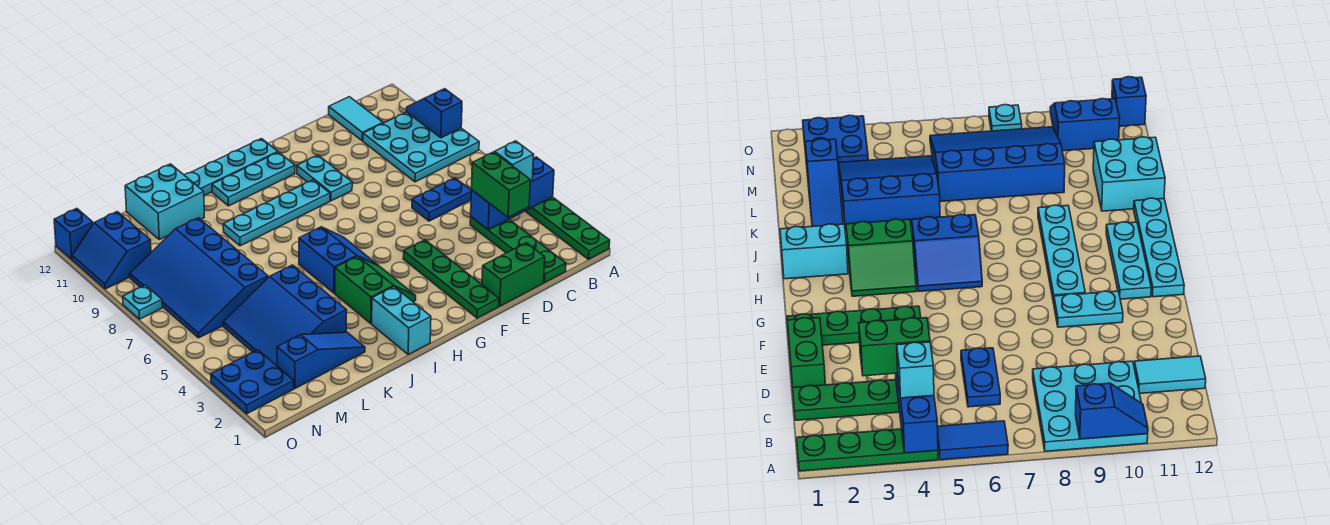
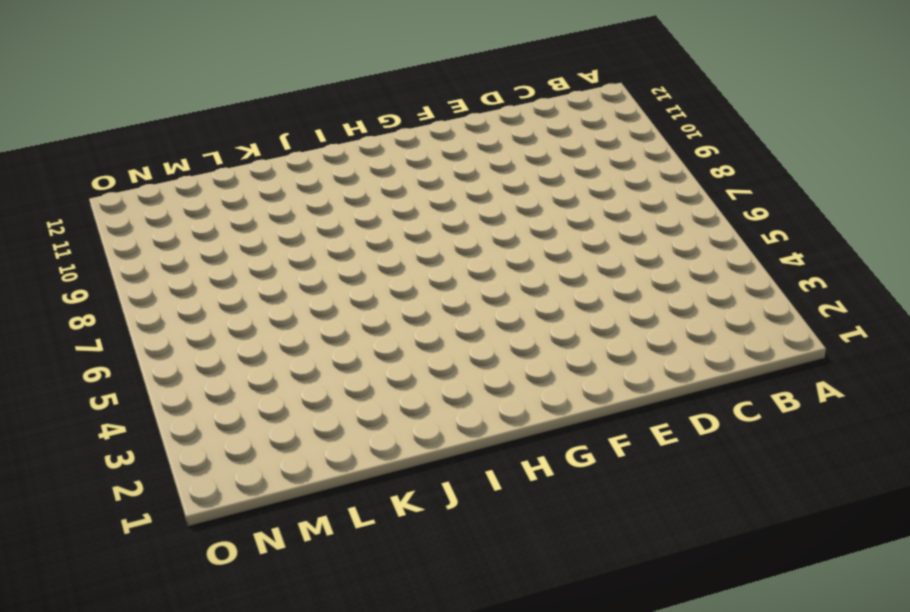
none -> green 1x4 plate [525,197,610,259]
none -> blue 1x2 tile [937,421,1008,460]
none -> cyan 3x3 plate [363,112,479,182]

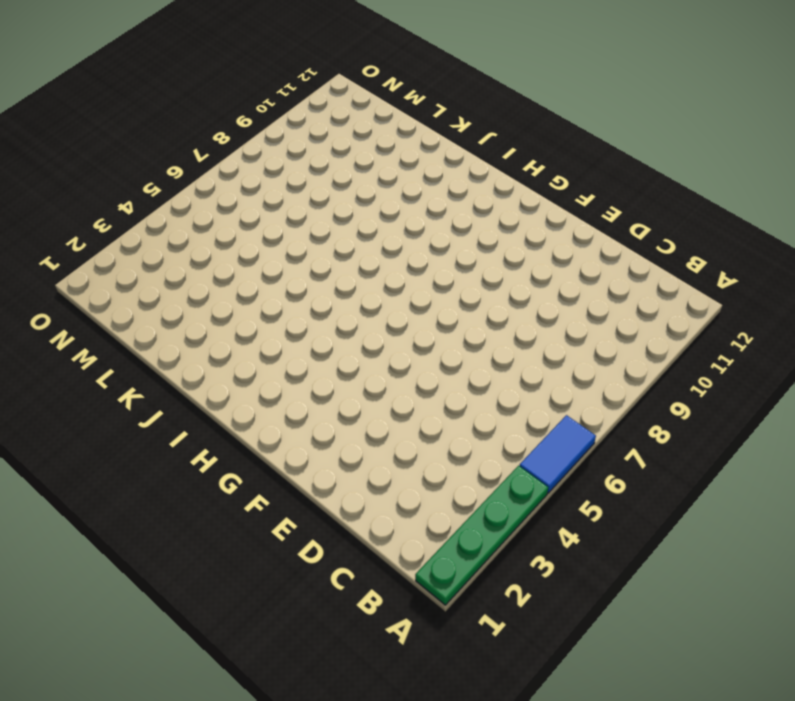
none -> cyan 3x3 plate [363,112,479,182]
none -> green 1x4 plate [470,217,566,283]
none -> blue 1x2 plate [412,178,471,221]

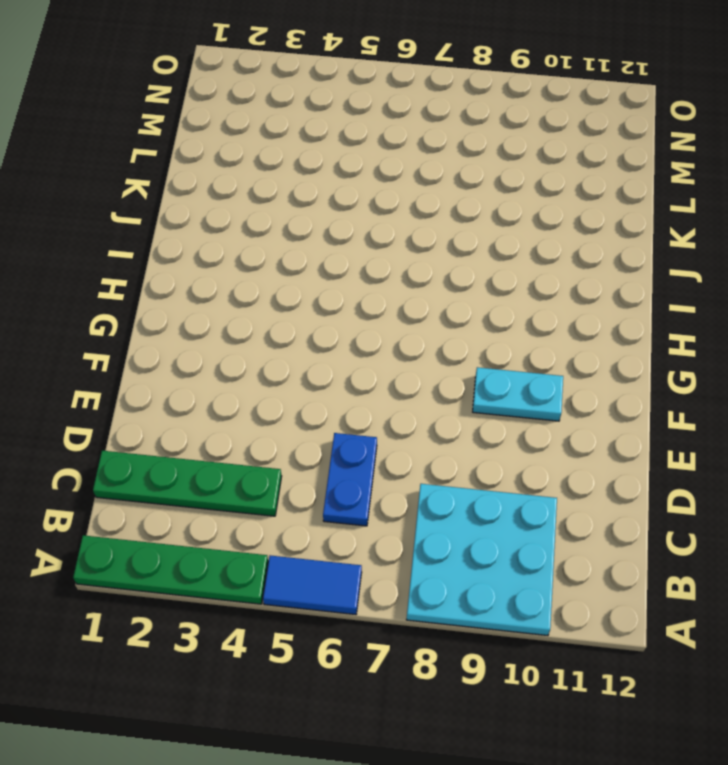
none -> cyan 1x2 tile [329,97,383,141]
none -> green 1x2 brick [482,243,545,306]
none -> green 1x4 plate [403,240,499,318]

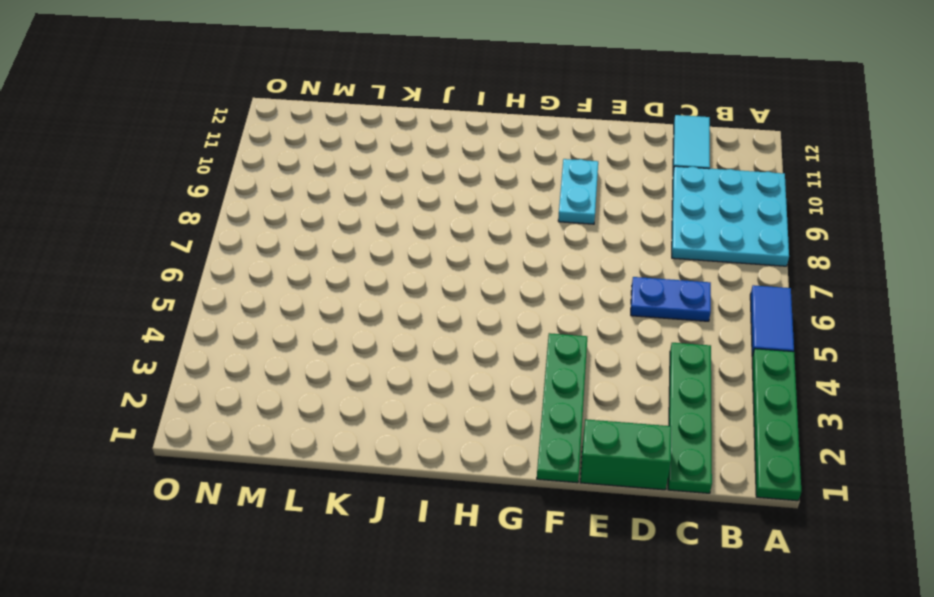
none -> cyan 1x4 plate [223,180,330,246]
none -> cyan 1x3 plate [212,152,295,206]
none -> cyan 1x4 plate [185,139,278,195]

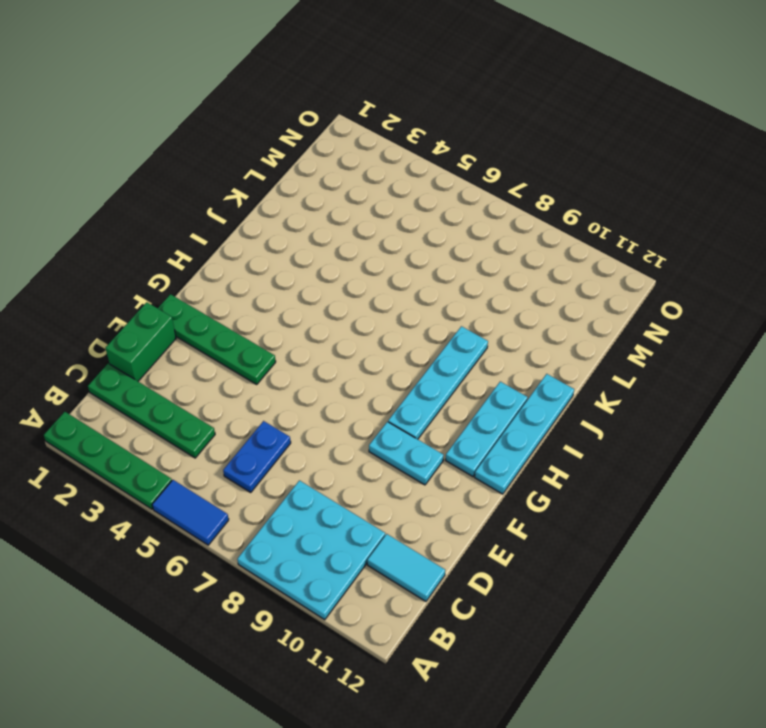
none -> green 2x2 slope [335,256,416,323]
none -> blue 2x2 slope [299,227,377,293]
none -> cyan 1x2 brick [372,287,431,354]

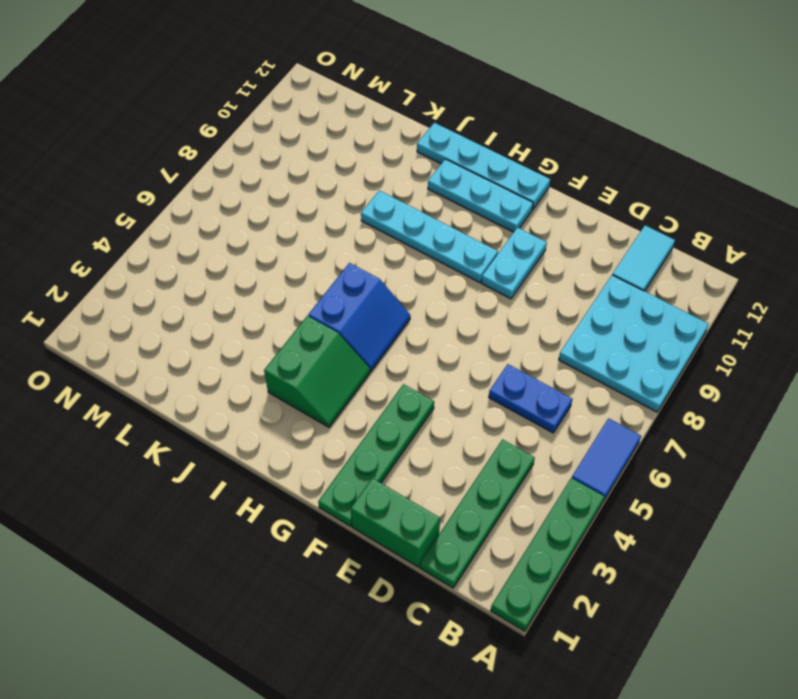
none -> cyan 1x2 brick [372,287,431,354]
none -> blue 1x3 slope [277,332,365,388]
none -> blue 3x3 slope [223,265,347,366]

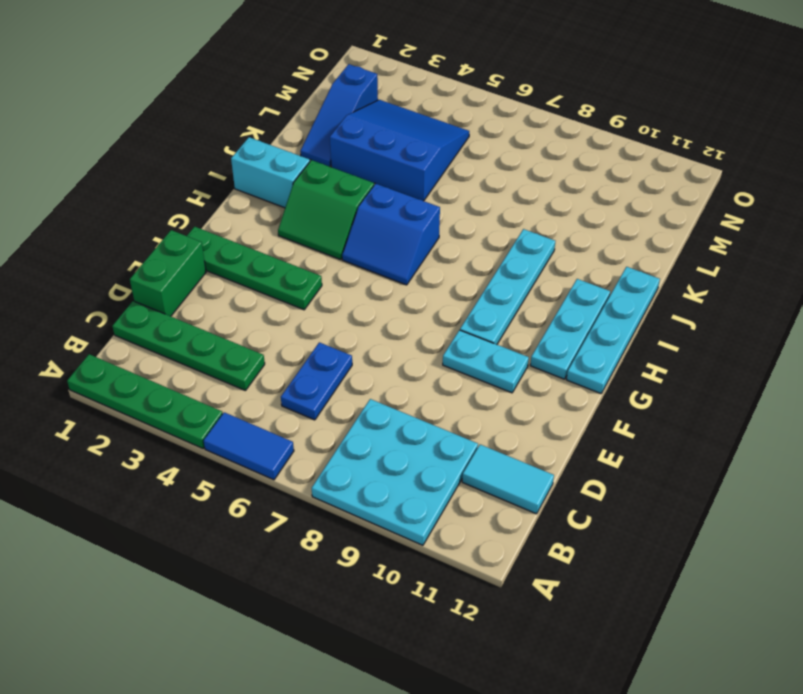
none -> cyan 2x2 brick [125,164,204,240]
none -> blue 3x4 slope [130,218,268,338]
none -> blue 2x2 plate [211,350,294,414]

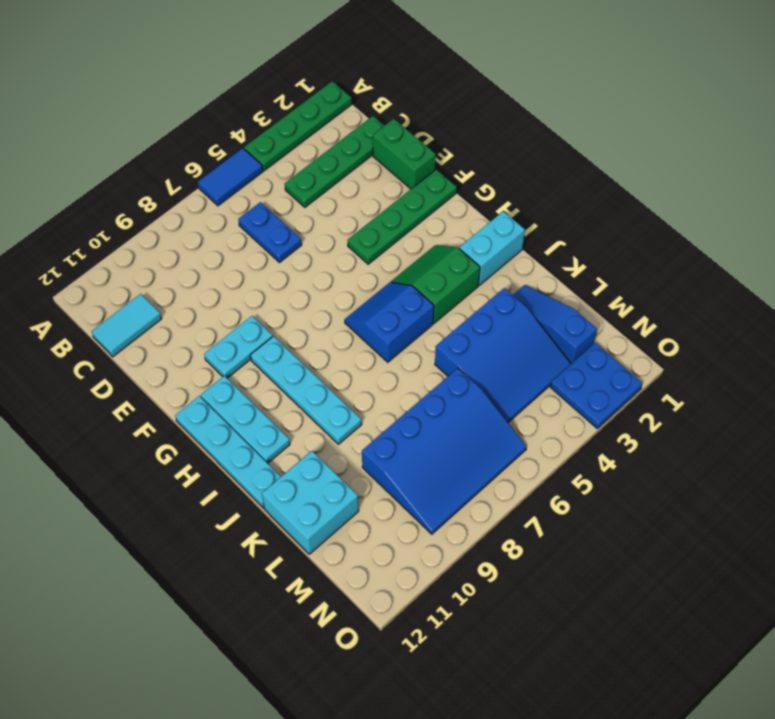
none -> cyan 3x3 plate [363,112,479,182]
none -> blue 2x2 slope [72,212,151,289]
none -> cyan 1x1 plate [123,285,162,319]

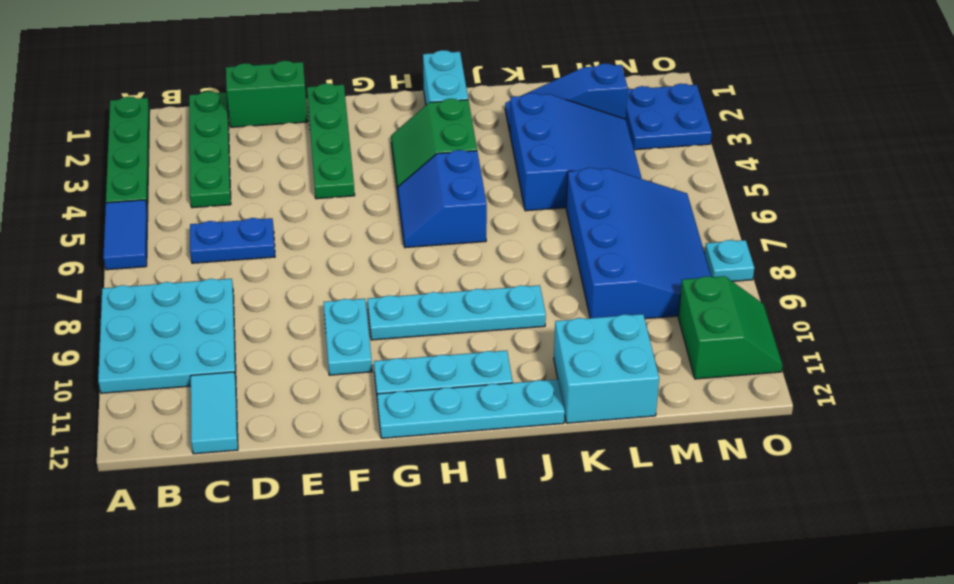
green 2x2 slope [678,276,783,379] -> blue 2x2 slope [72,212,151,289]
none -> blue 1x1 brick [54,209,93,259]
none -> blue 1x3 brick [471,157,554,230]
none -> blue 1x2 slope [407,89,462,138]

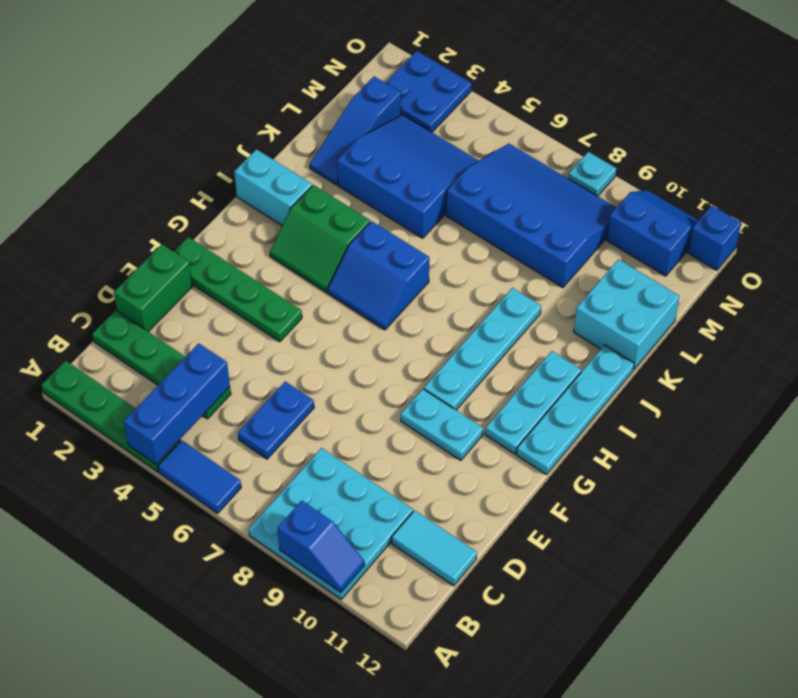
none -> cyan 1x1 brick [495,141,534,182]
none -> green 1x2 brick [472,152,530,217]

